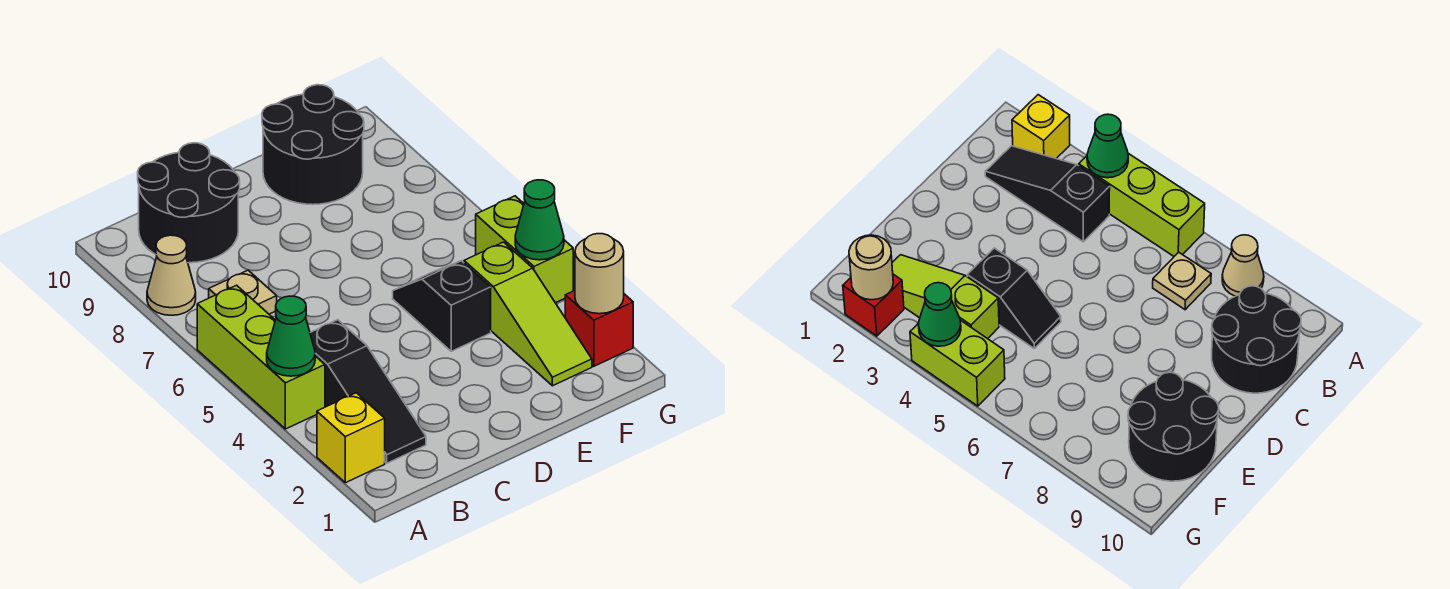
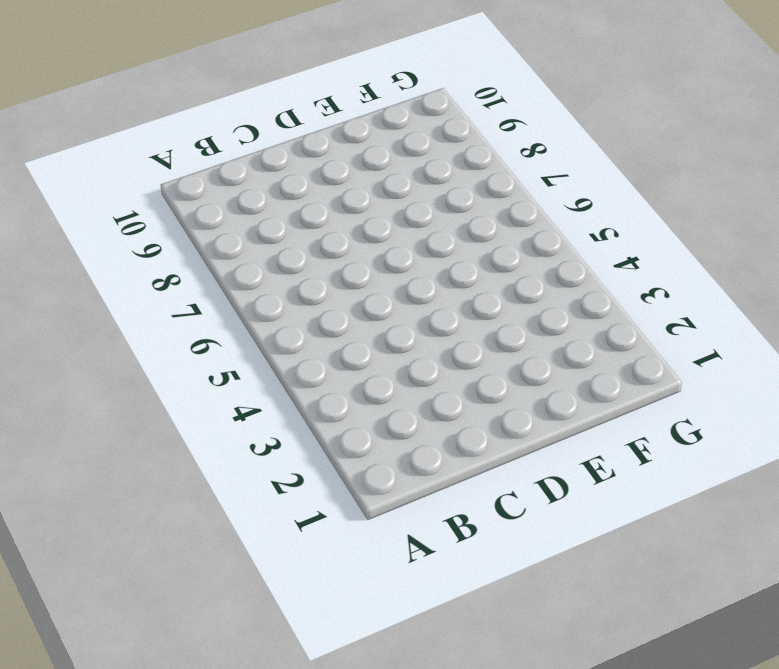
none -> yellow 1x1 brick [317,393,385,483]
none -> lime 1x3 brick [197,285,325,429]
none -> tan 1x1 cone [147,235,196,315]

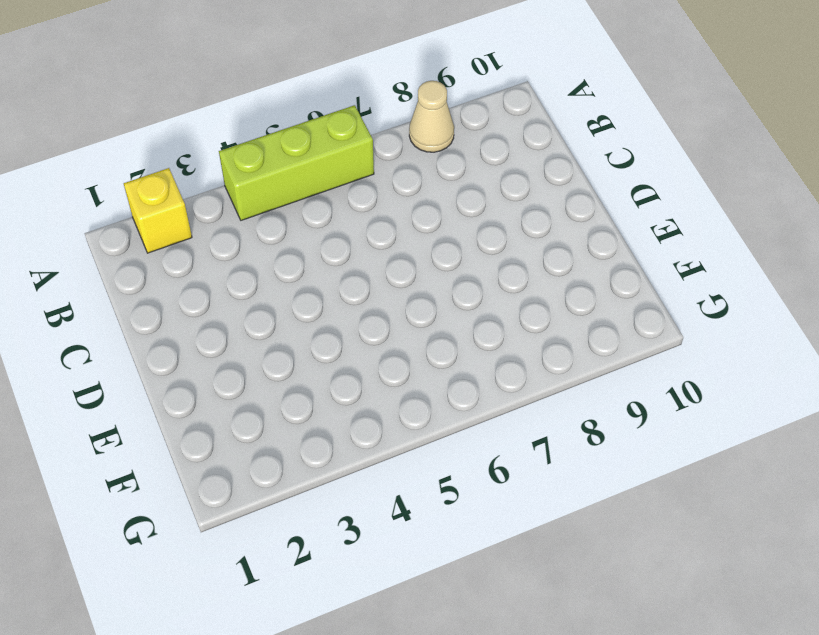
none -> black 1x3 slope [310,320,426,463]
none -> tan 1x1 plate [209,270,277,314]
none -> black 2x2 round brick [138,143,240,263]

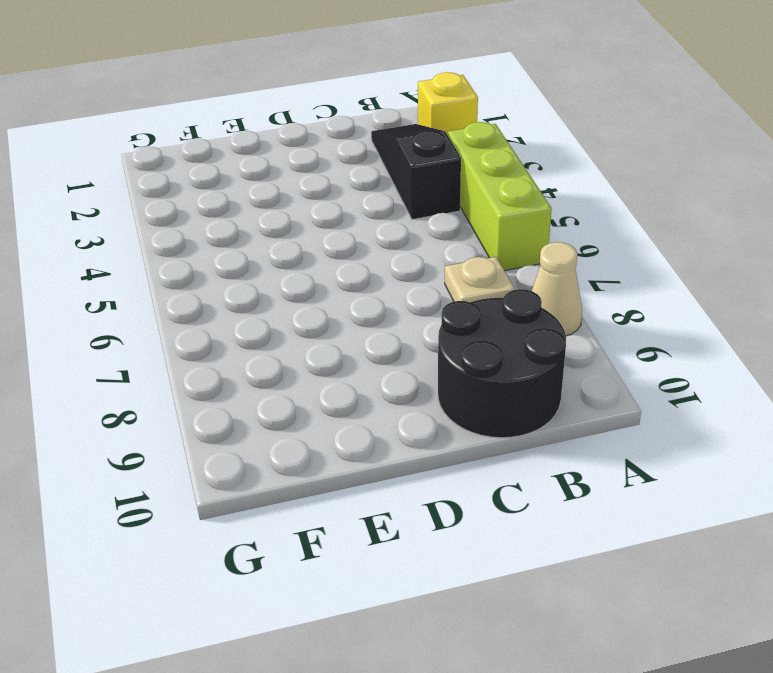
none -> black 1x2 slope [393,261,491,351]
none -> black 2x2 round brick [262,85,364,205]
none -> lime 1x3 slope [464,242,592,386]

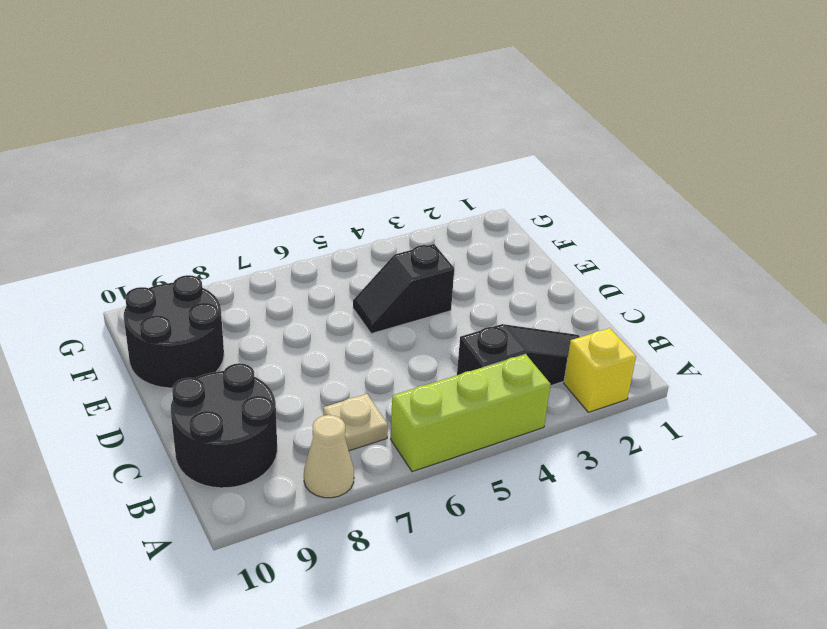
none -> lime 1x3 slope [464,242,592,386]
none -> red 1x1 brick [565,291,633,366]
none -> lime 1x2 brick [476,196,573,303]

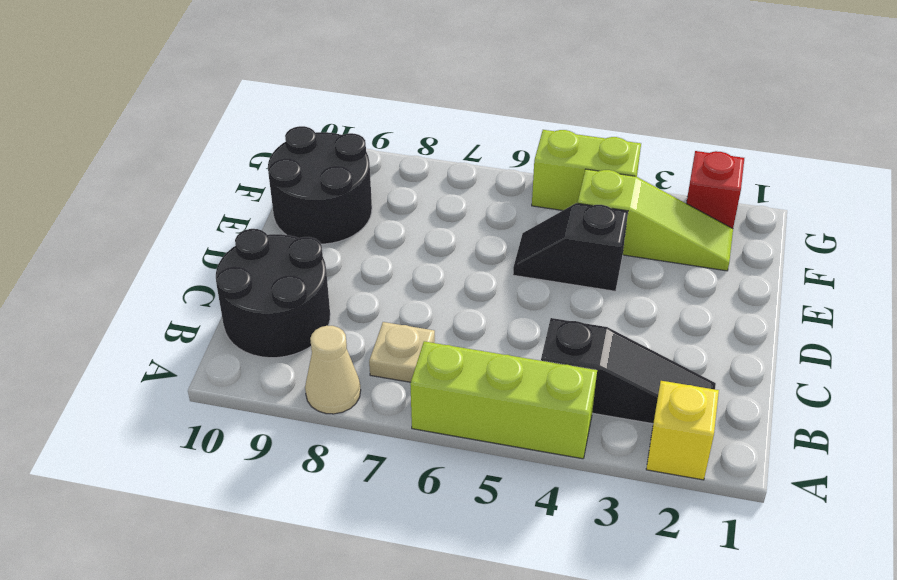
none -> green 1x1 cone [267,296,315,376]
none -> tan 1x1 round brick [575,234,624,314]
none -> green 1x1 cone [515,180,564,260]

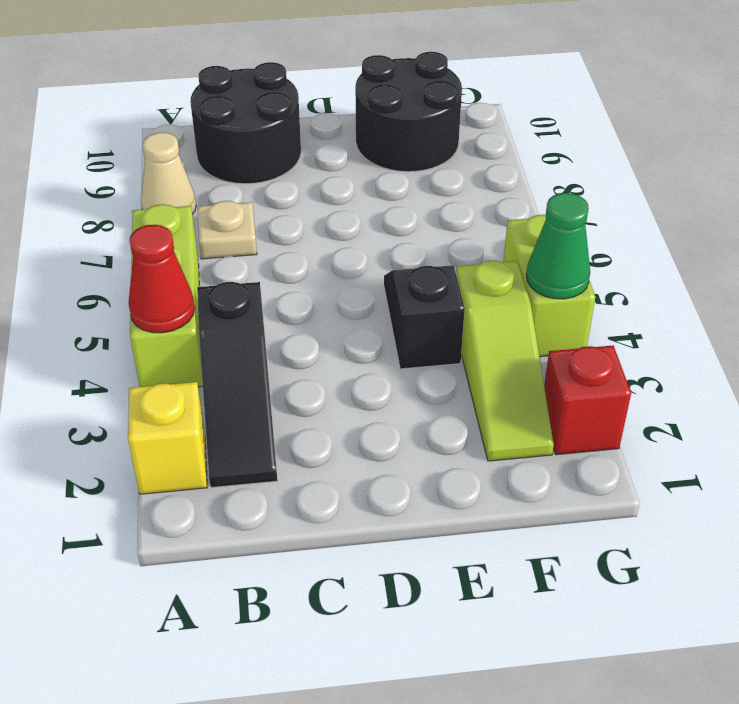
red 1x1 cone [129,225,195,333] -> green 1x1 cone [267,296,315,376]
none -> tan 1x1 round brick [575,234,624,314]

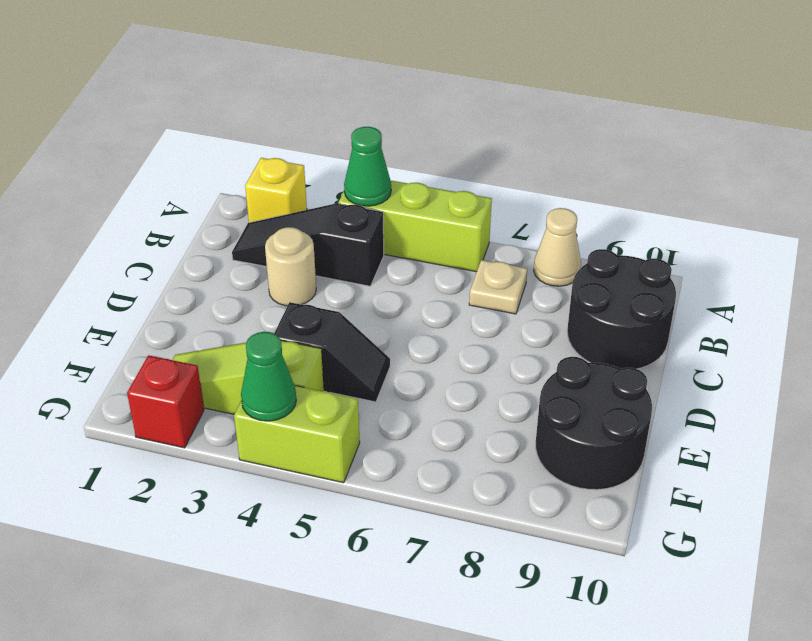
tan 1x1 round brick [265,227,316,306] -> tan 1x1 round brick moved to [575,234,624,314]

